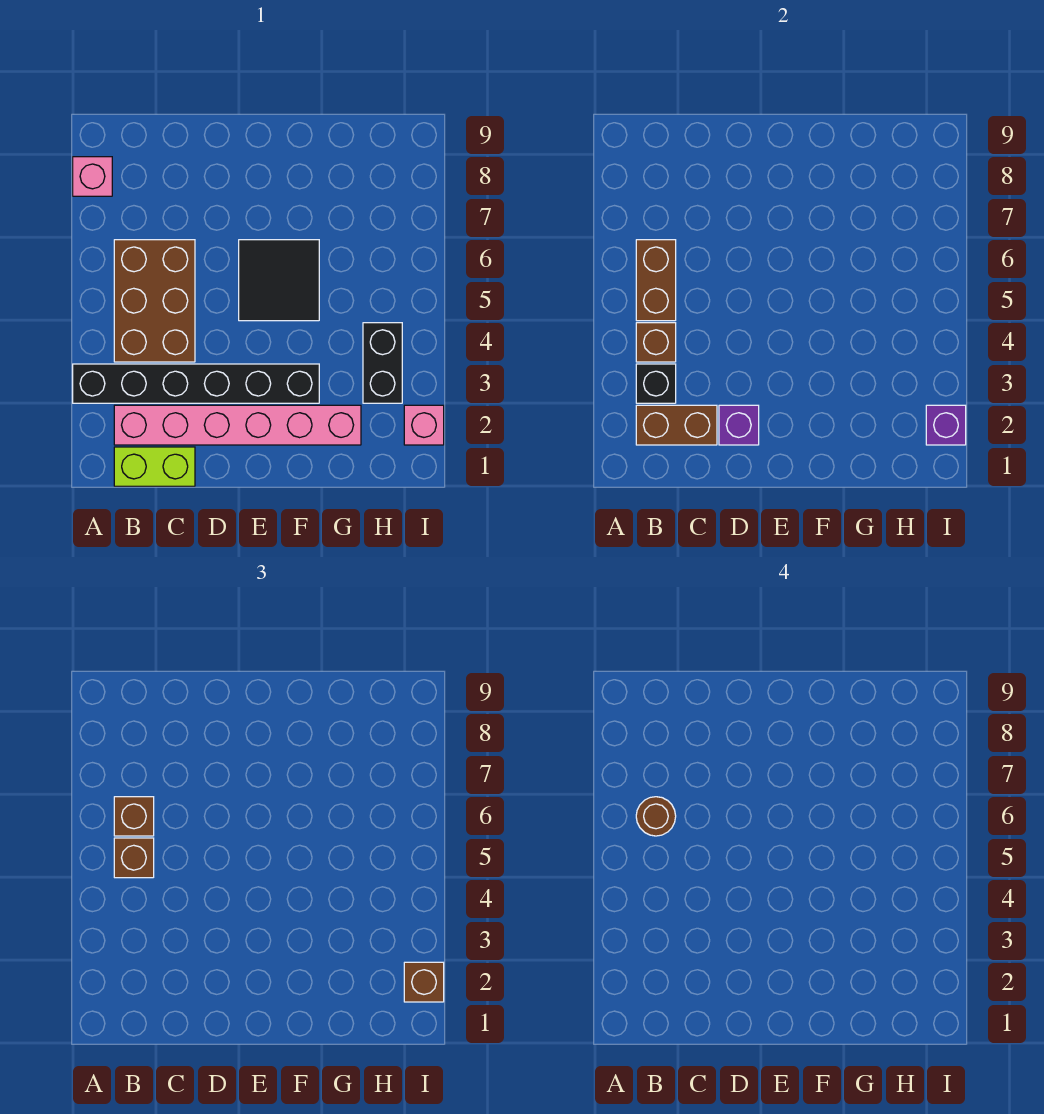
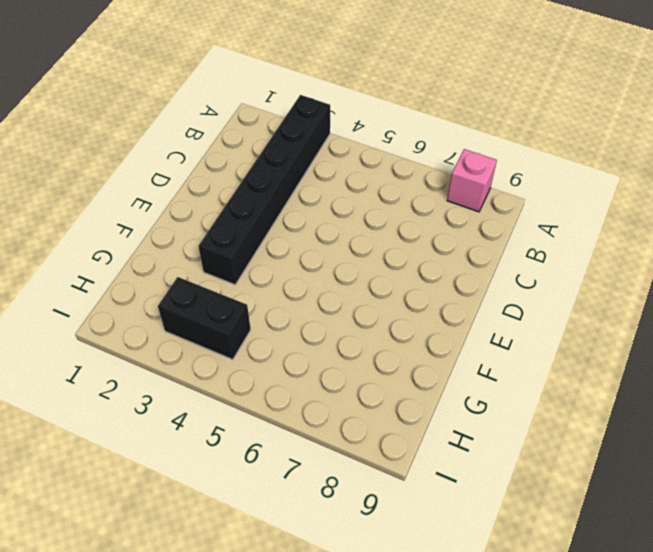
none -> lime 1x2 brick [114,447,195,486]
none -> pink 1x6 brick [114,405,361,445]
none -> brown 2x3 brick [114,240,195,362]

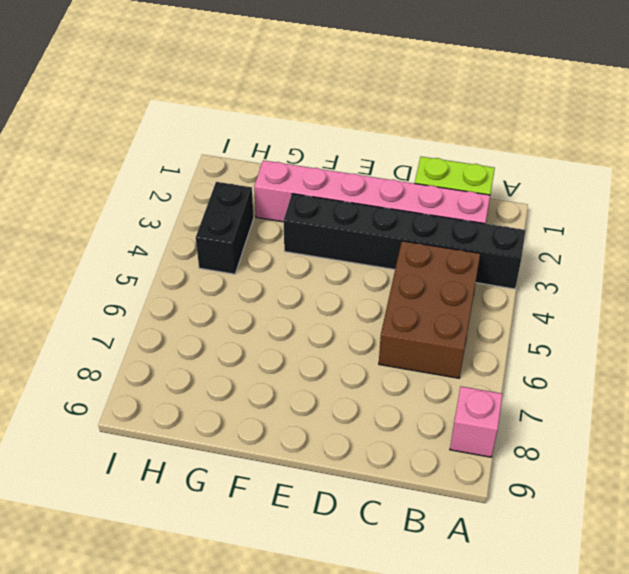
none -> black 2x2 tile [239,240,319,321]
none -> pink 1x1 brick [404,405,444,445]
none -> brown 1x2 brick [636,405,717,445]

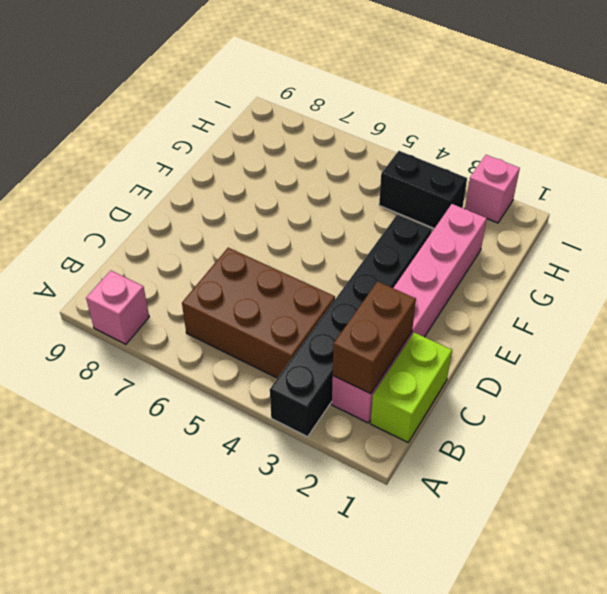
none -> black 2x2 tile [239,240,319,321]
none -> black 1x1 brick [636,364,676,403]
none -> brown 1x1 brick [636,323,676,362]

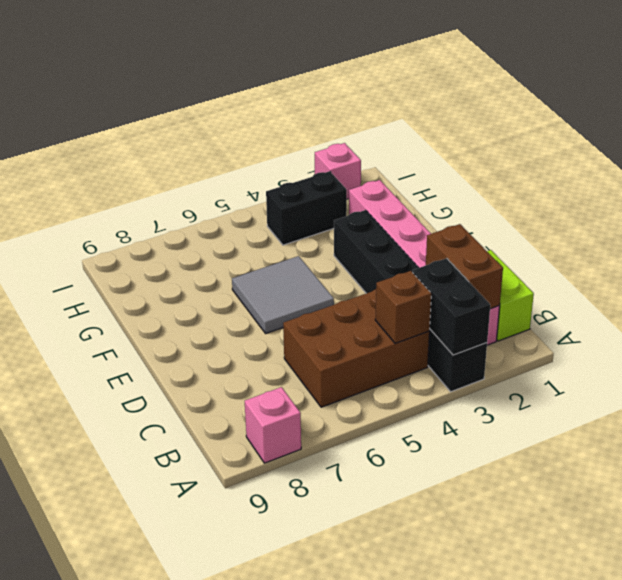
black 1x2 brick [413,258,490,355] -> black 1x1 brick [636,364,676,403]
grey 2x2 tile [232,256,334,333] -> black 2x2 tile [239,240,319,321]
none -> brown 1x2 brick [636,240,676,321]
none -> purple 1x1 brick [719,405,759,445]
none -> purple 1x1 brick [926,405,966,445]

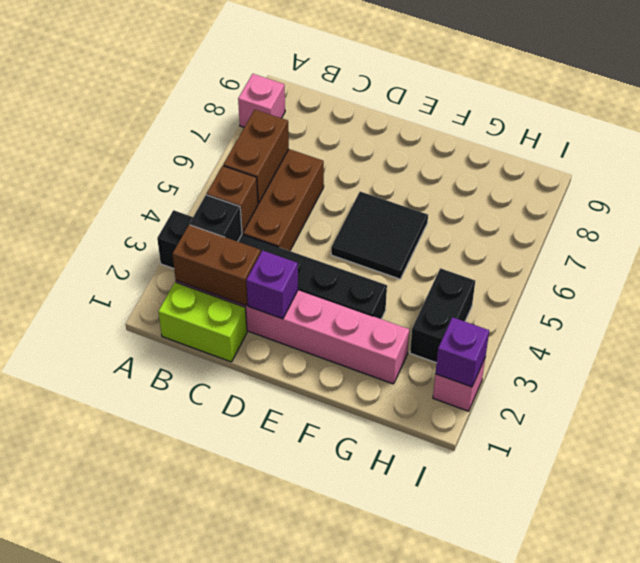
none -> brown 1x1 brick [114,838,154,878]
none -> brown 1x1 brick [114,797,154,836]
none -> brown 1x1 brick [404,962,444,1002]

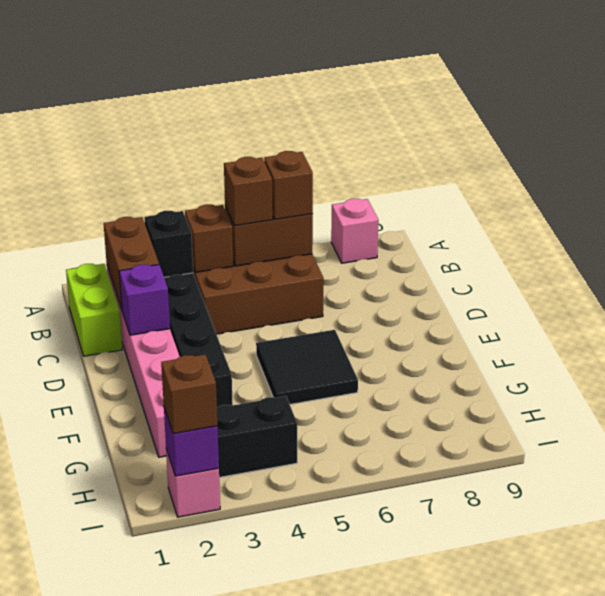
none -> brown 1x1 round brick [636,797,676,836]

